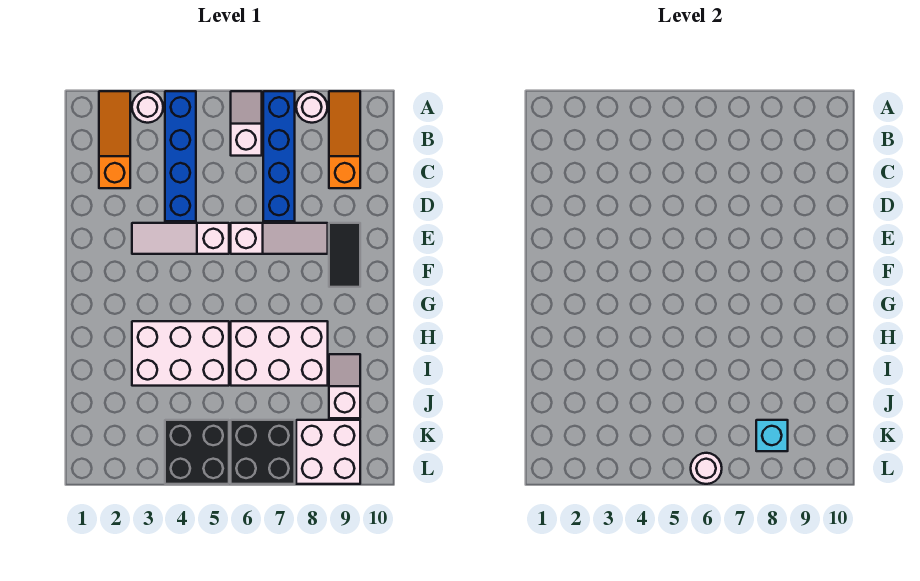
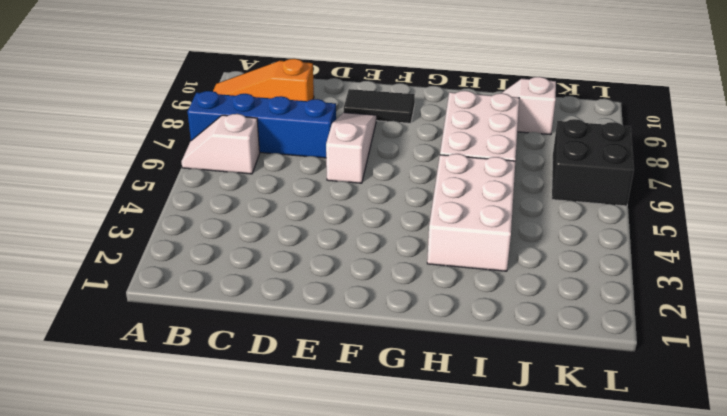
none -> orange 1x3 slope [99,91,130,188]
none -> white 1x1 round brick [132,92,163,123]
none -> blue 1x4 brick [165,91,196,221]

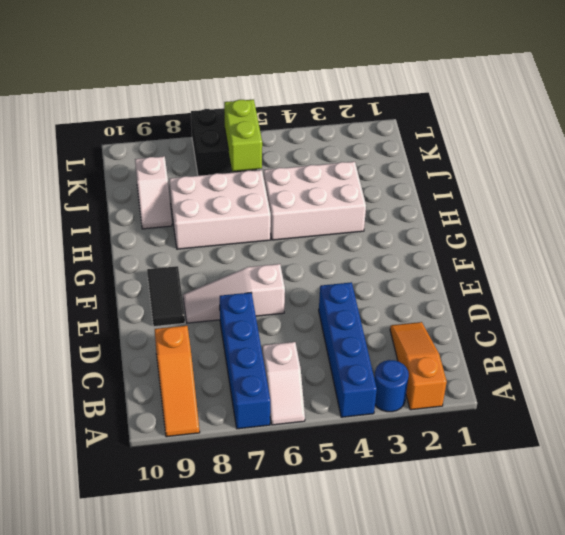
orange 1x3 slope [390,322,447,410] -> orange 1x3 slope turned to [99,91,130,188]
blue 1x1 round brick [374,360,409,412] -> white 1x1 round brick [132,92,163,123]
lime 1x2 brick [224,99,262,171] -> none
none -> white 1x1 round brick [296,92,327,123]
none -> white 1x3 slope [132,223,229,254]
none -> black 2x2 brick [165,420,229,484]

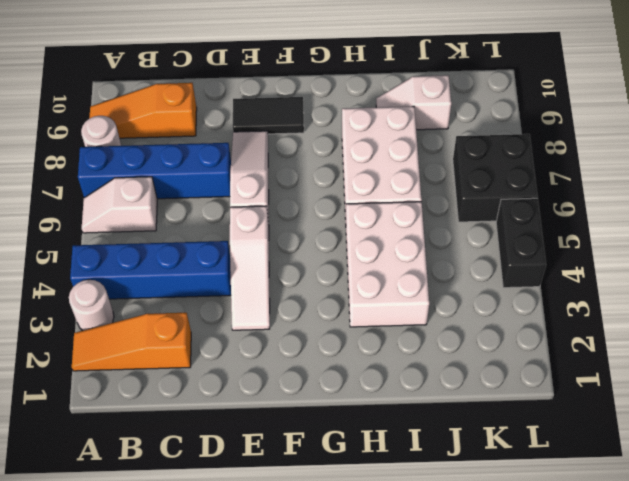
black 1x2 brick [496,198,546,288] -> black 2x2 brick [165,420,229,484]
none -> white 2x2 brick [296,420,360,484]
none -> cyan 1x1 brick [756,420,788,451]
none -> white 1x1 round brick [691,453,722,484]

